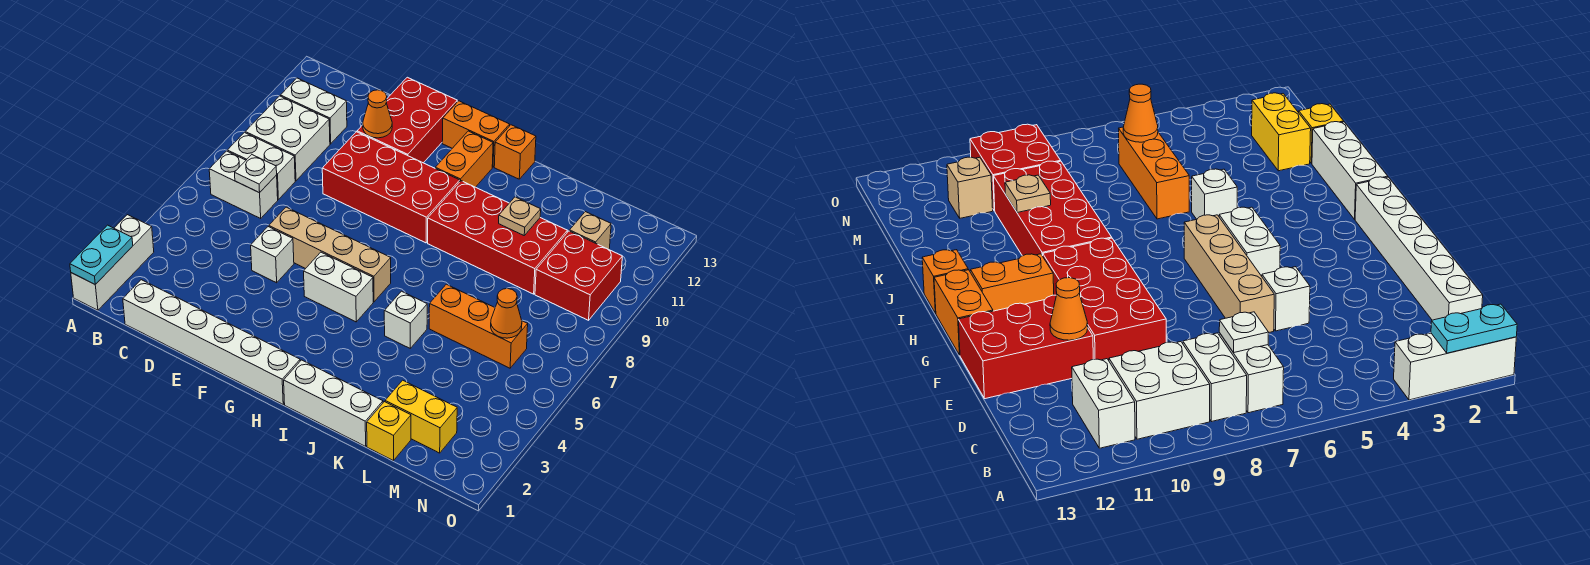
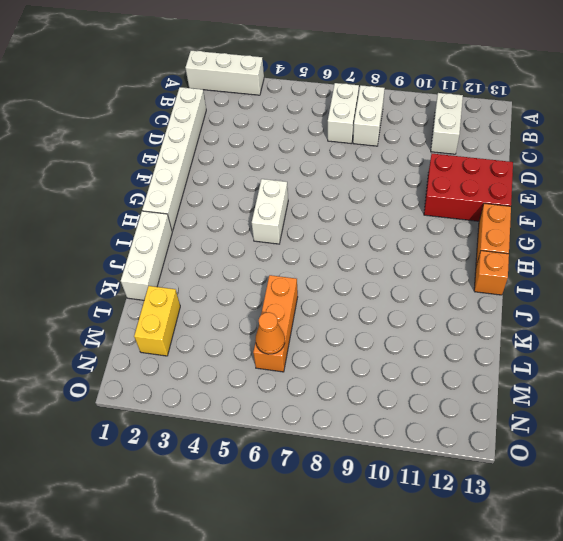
none -> white 2x2 brick [245,96,330,181]
none -> white 1x1 brick [251,227,294,283]
none -> tan 1x4 brick [269,207,391,302]

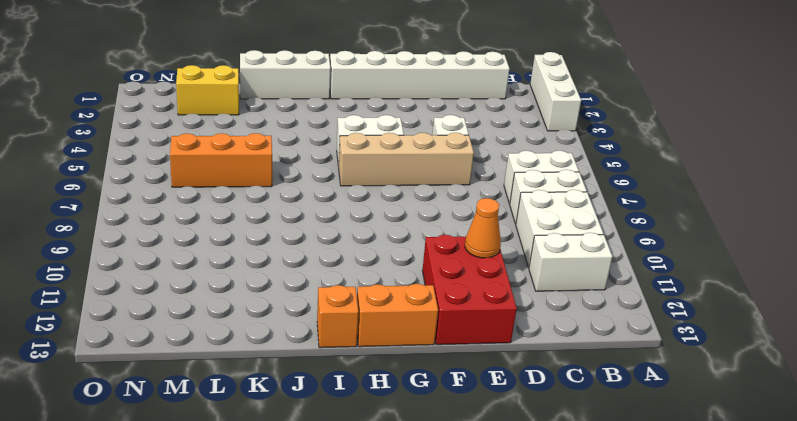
none -> red 2x4 brick [322,132,460,243]
none -> orange 1x2 brick [435,131,493,187]
none -> red 2x4 brick [428,181,567,294]

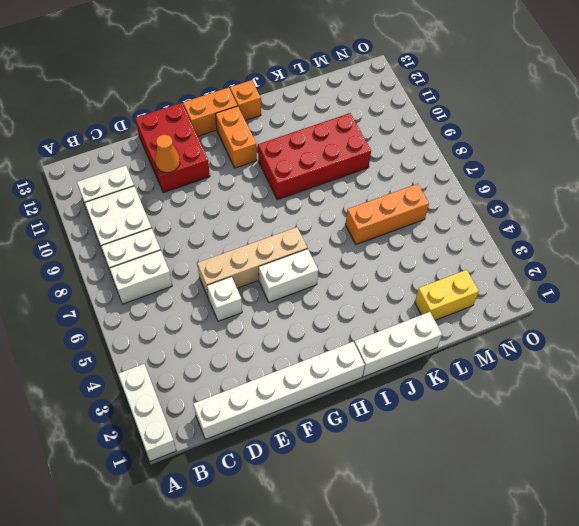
none -> red 2x4 brick [322,132,460,243]
none -> white 1x1 brick [384,291,427,348]
none -> yellow 1x1 brick [367,402,411,461]

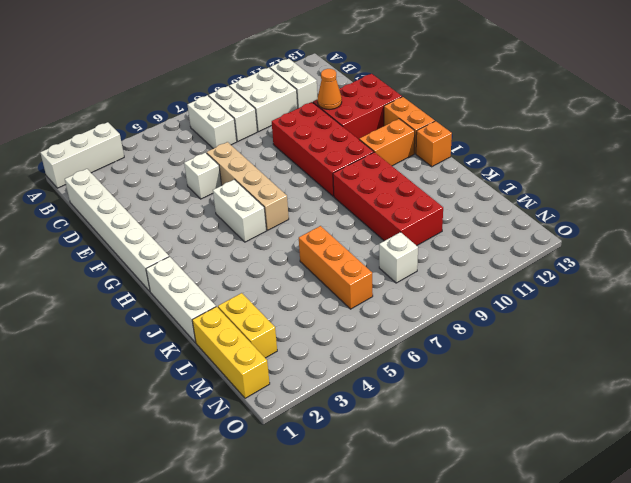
yellow 1x3 brick [192,307,270,398] -> yellow 1x1 brick [367,402,411,461]
white 1x1 brick [379,232,418,283] -> white 1x1 brick moved to [384,291,427,348]
none -> red 2x2 brick [535,231,622,320]
none -> tan 1x1 brick [570,212,611,249]
none -> cyan 1x2 plate [70,225,133,285]

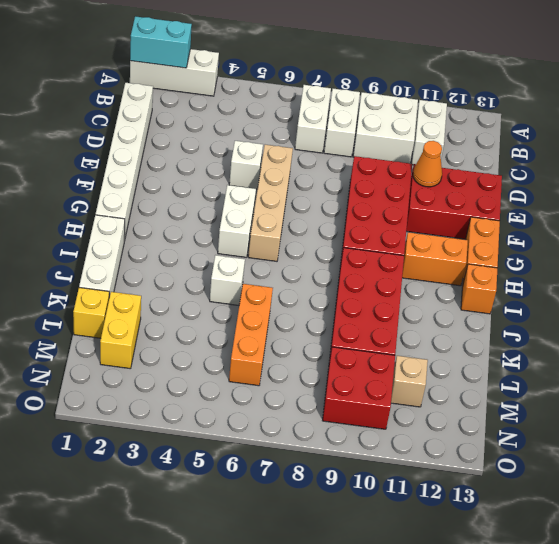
cyan 1x2 brick [130,16,192,68] -> cyan 1x2 plate [70,225,133,285]
none -> white 1x1 plate [235,155,277,193]
none -> tan 1x1 plate [499,197,541,235]
none -> orange 1x1 cone [491,289,522,338]

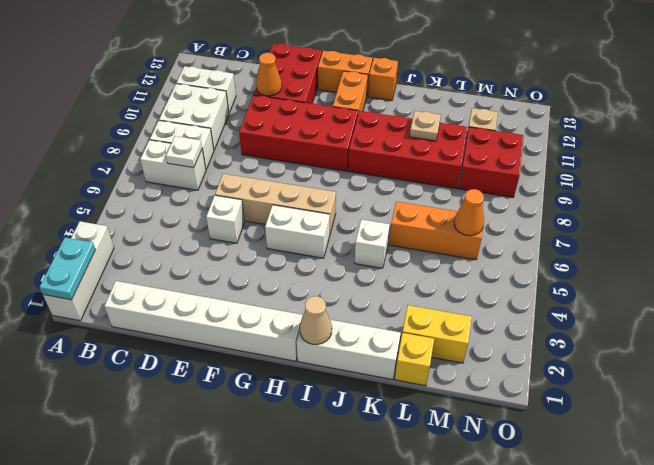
tan 1x1 cone [300,296,332,344] -> none

